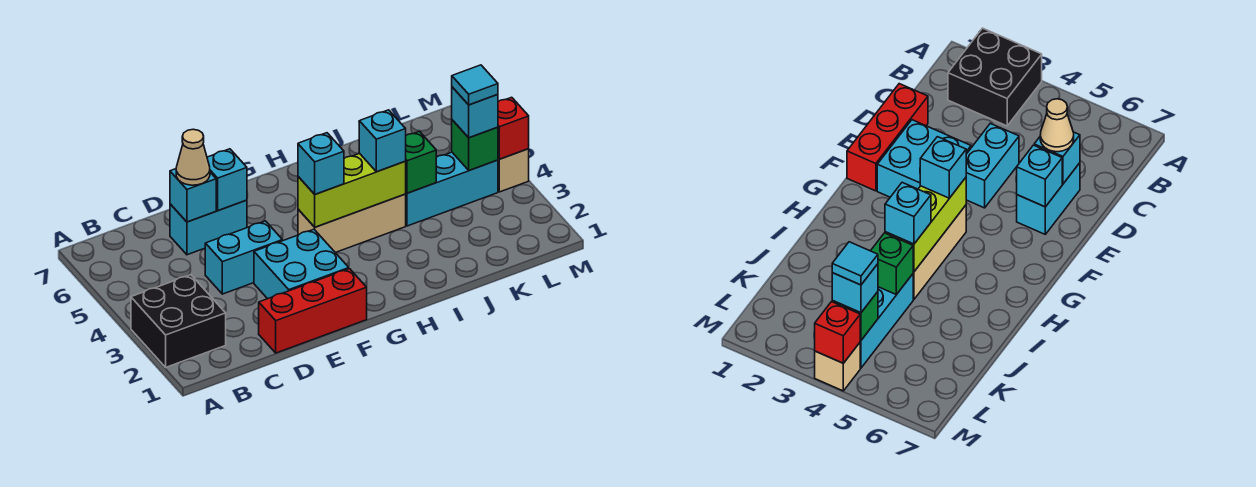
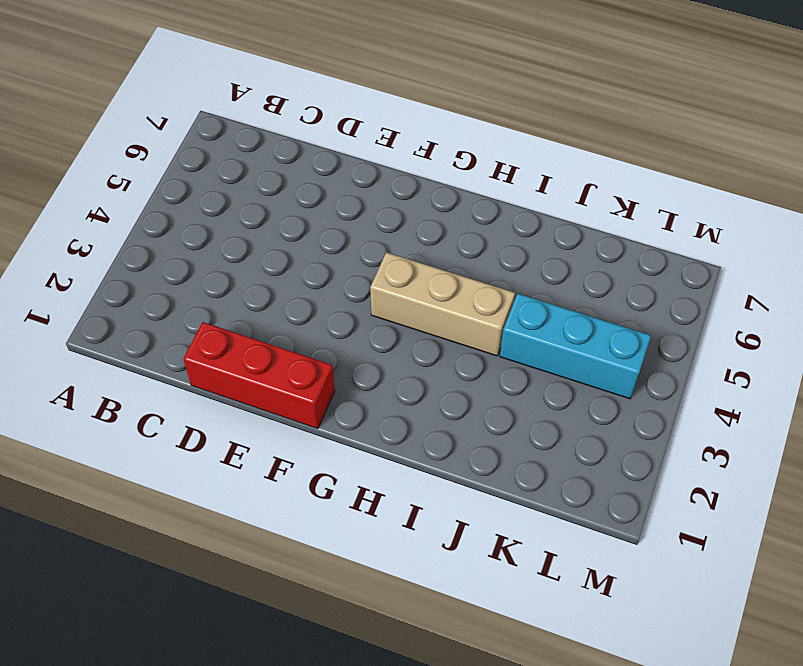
none -> black 2x2 brick [131,275,226,367]
none -> cyan 1x2 brick [205,221,282,294]
none -> cyan 1x2 brick [170,200,247,255]

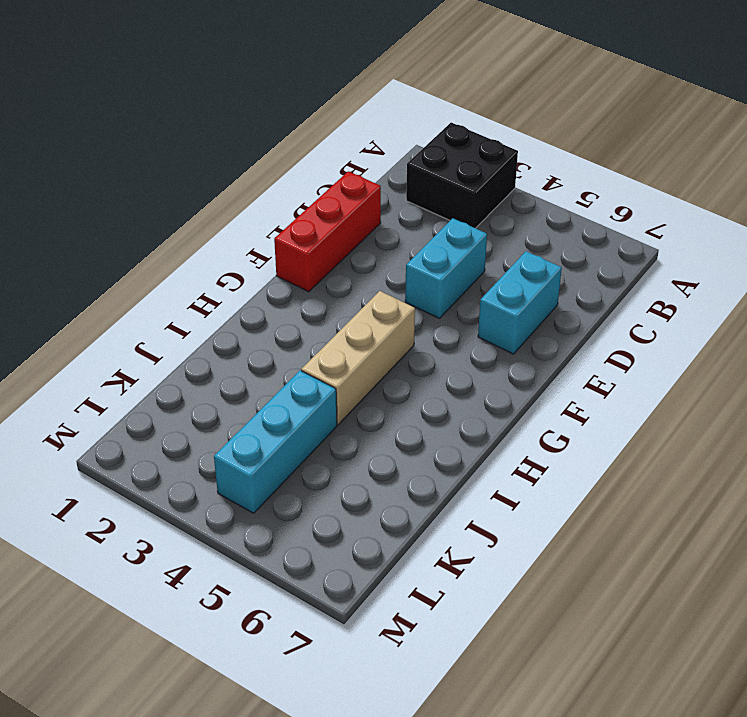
none -> cyan 2x2 brick [254,229,349,299]
none -> tan 1x1 brick [498,149,529,192]
none -> cyan 1x1 brick [170,169,216,222]

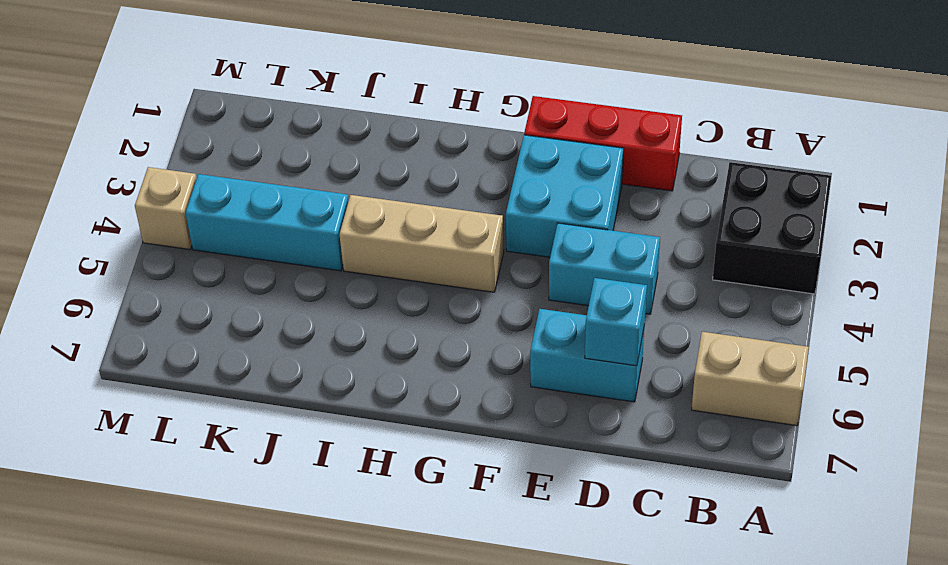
tan 1x2 brick [691,332,809,426] -> none
none -> cyan 1x1 brick [207,149,247,211]
none -> lime 1x3 brick [298,153,406,227]
none -> green 1x1 brick [405,131,436,193]

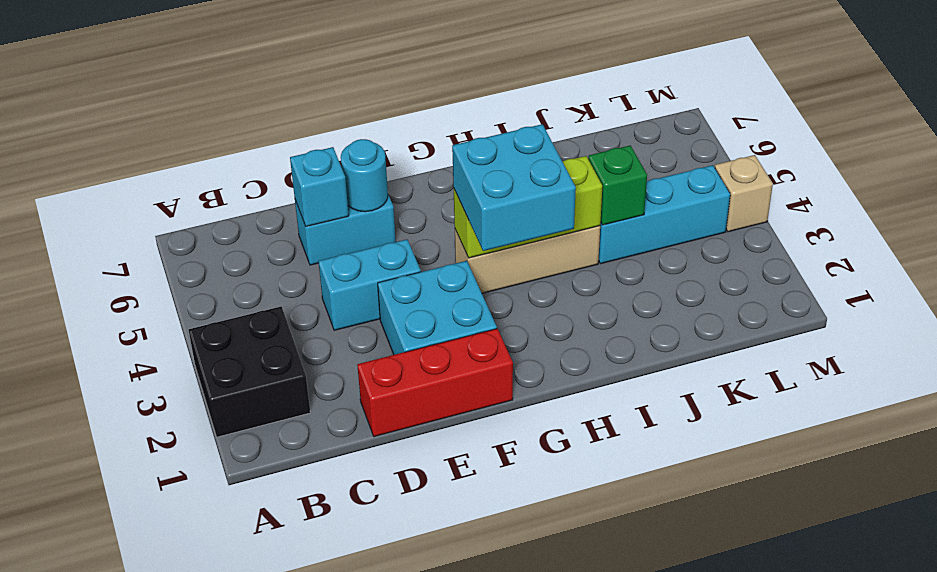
cyan 1x1 round brick [341,139,388,212] -> cyan 1x1 brick [207,149,247,211]
cyan 2x2 brick [452,124,576,251] -> cyan 1x1 brick [298,133,344,194]
none -> green 1x1 brick [452,120,498,170]
none -> red 1x1 brick [498,97,529,159]
none -> tan 1x1 cone [176,129,210,185]

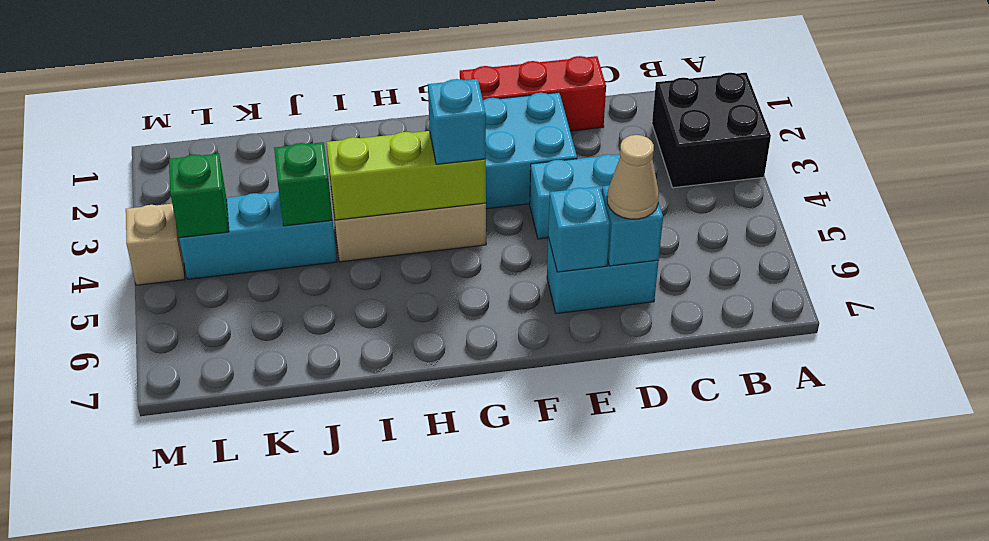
none -> red 1x1 brick [498,97,529,159]
none -> cyan 1x1 brick [359,110,406,172]
none -> cyan 1x1 brick [452,87,498,138]

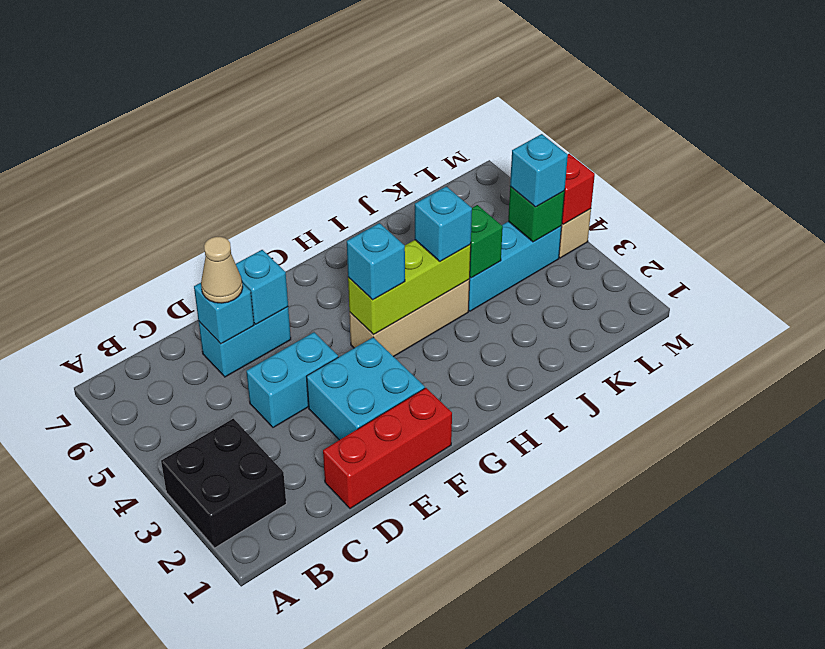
none -> cyan 1x1 tile [452,65,498,105]

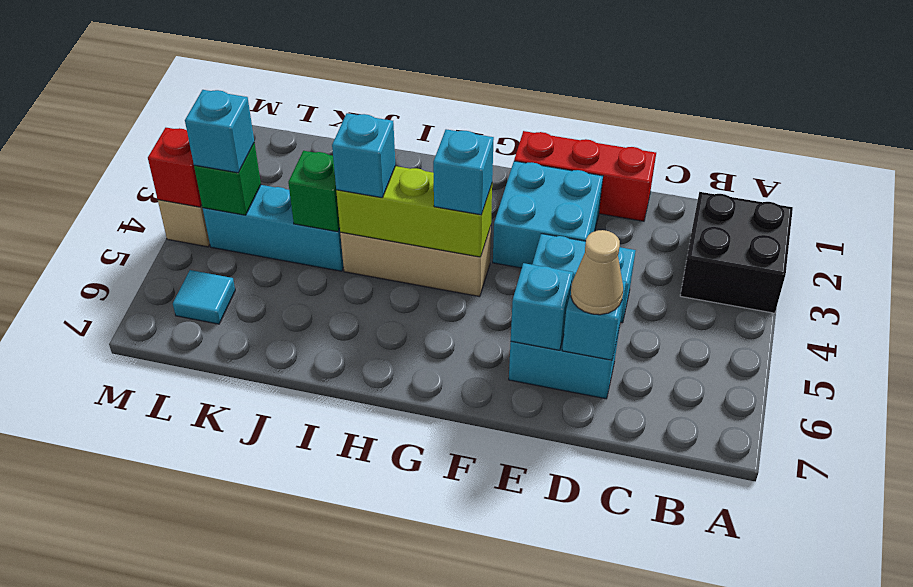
cyan 1x1 tile [173,270,235,324] -> cyan 1x1 tile moved to [452,65,498,105]

